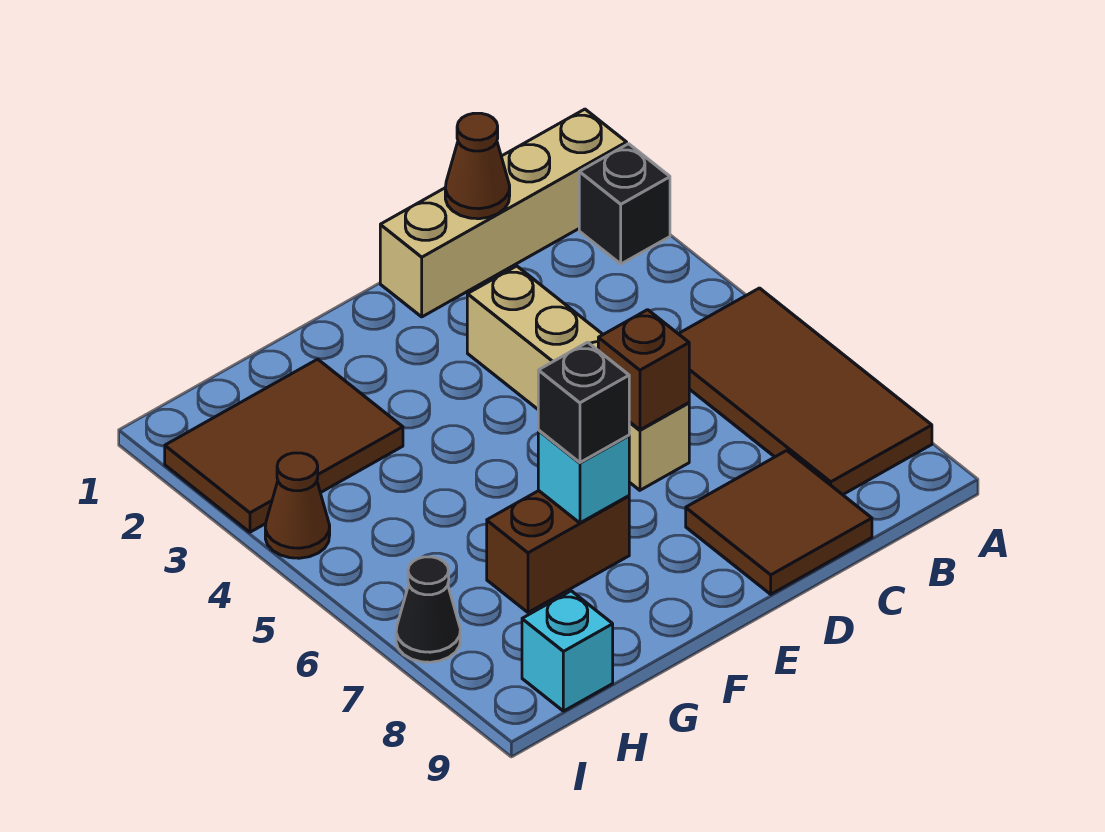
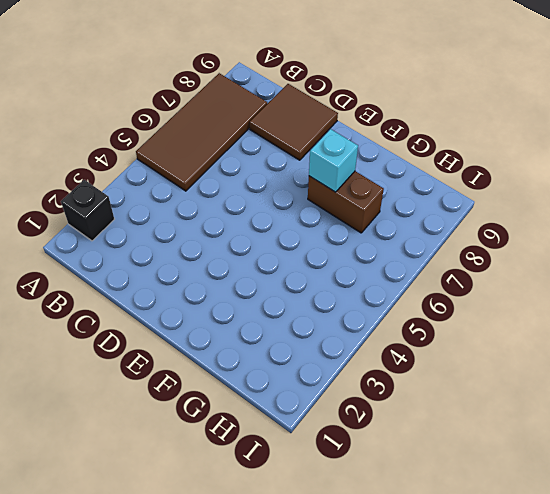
none -> tan 1x4 brick [380,109,627,317]
none -> tan 1x4 brick [467,266,689,490]
none -> brown 2x3 tile [165,359,403,532]

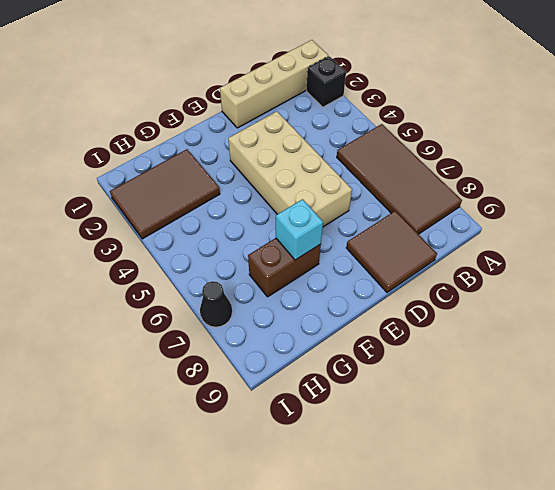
tan 2x4 brick [228,111,352,227] -> tan 1x4 brick [467,266,689,490]
none -> cyan 1x1 brick [522,591,613,711]
none -> brown 1x1 cone [265,453,330,558]
none -> brown 1x1 cone [445,113,510,219]

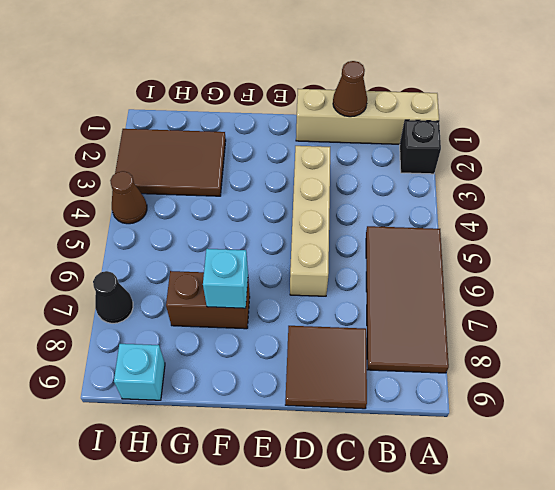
none -> brown 1x1 brick [598,310,689,430]
none -> black 1x1 brick [538,342,629,463]

